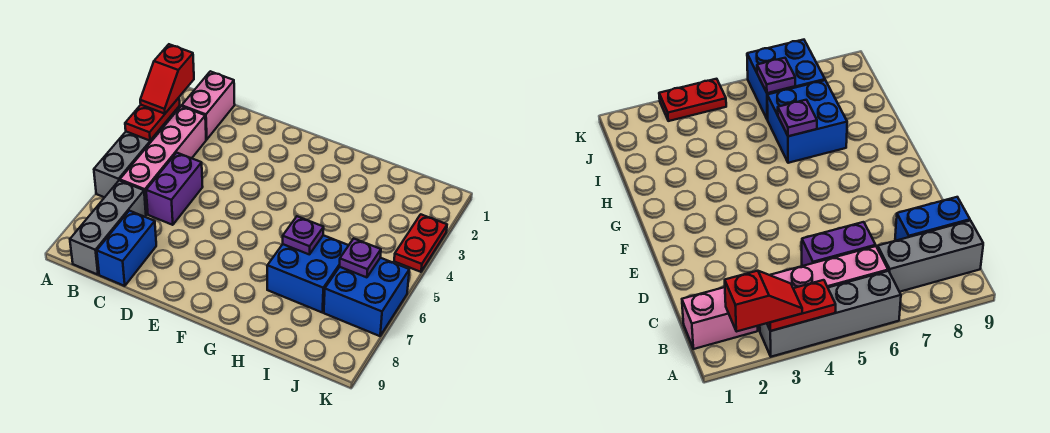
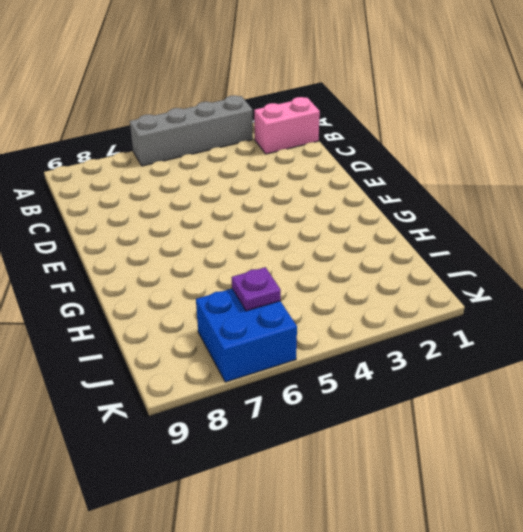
none -> pink 1x4 brick [120,106,206,214]
none -> grey 1x3 brick [70,180,146,275]
none -> purple 1x2 brick [146,153,203,225]

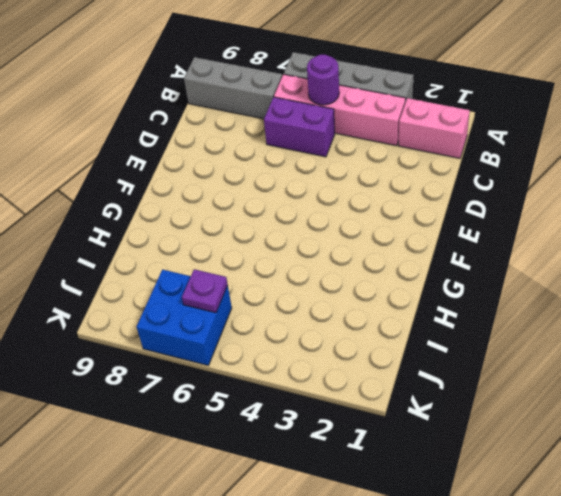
purple 1x1 round brick [307,55,339,105] -> none
none -> blue 1x2 brick [97,211,156,286]
none -> blue 2x2 brick [267,235,349,312]
none -> red 1x2 plate [394,214,447,272]

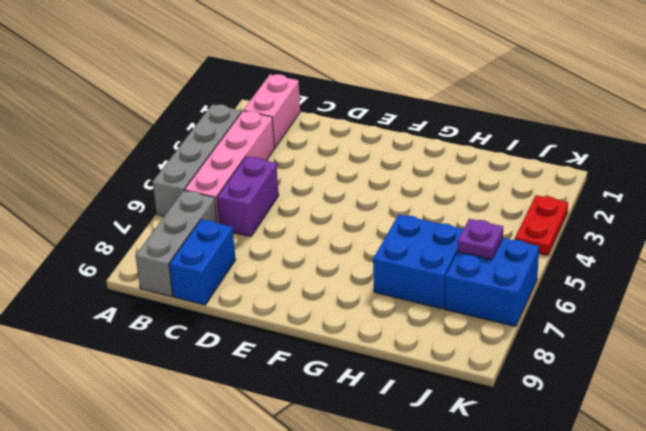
none -> red 1x2 plate [125,98,180,141]
none -> purple 1x1 plate [283,216,324,254]
none -> red 1x2 slope [140,44,194,114]

